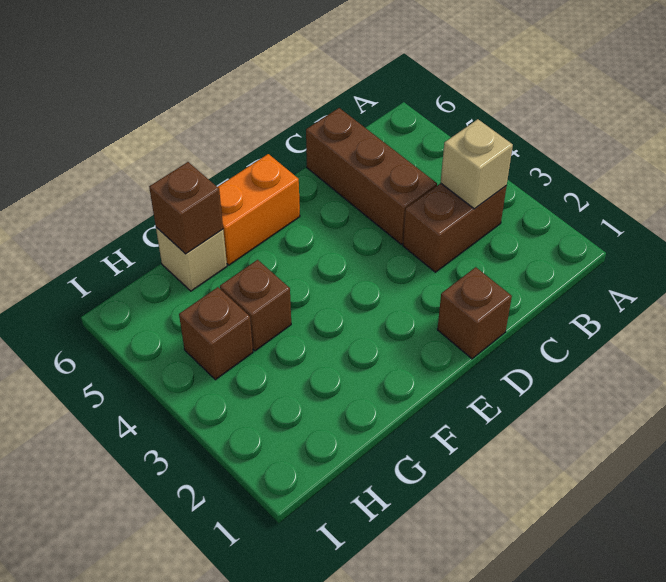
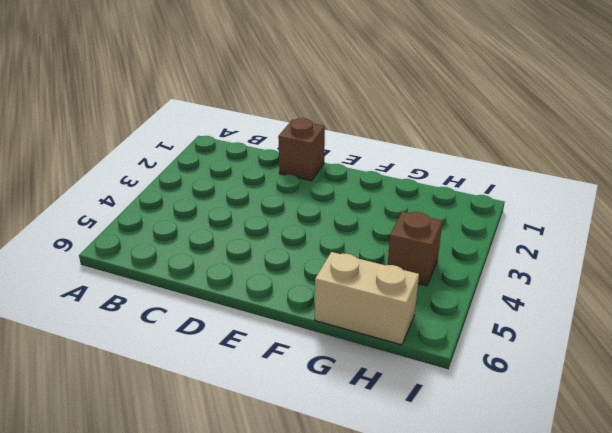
tan 1x2 brick [315,252,419,345] -> tan 1x1 brick [156,227,227,291]
none -> brown 1x2 brick [403,183,506,272]
none -> brown 1x3 brick [306,108,437,244]

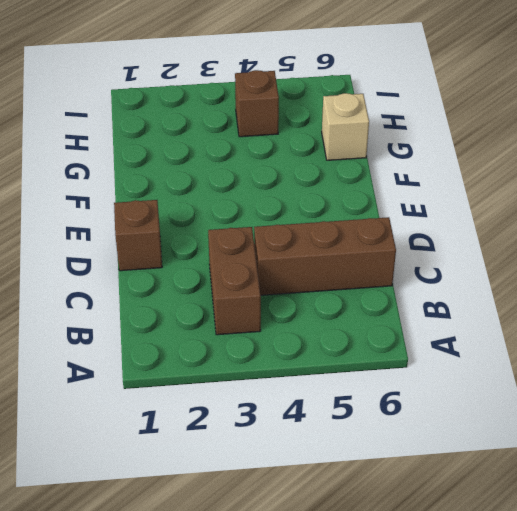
none -> orange 1x2 brick [218,154,300,265]
none -> brown 1x1 brick [220,260,291,351]

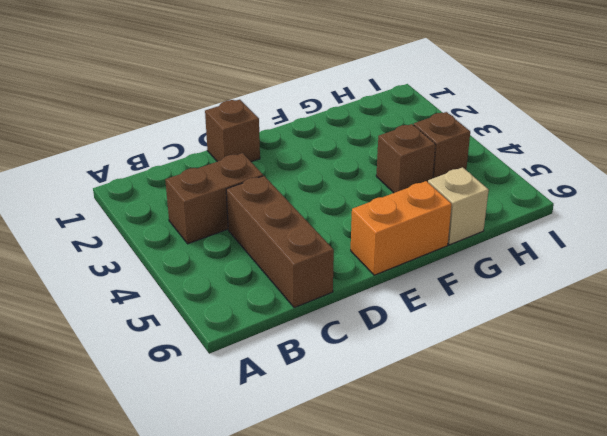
none -> tan 1x1 brick [441,119,513,209]
none -> brown 1x1 brick [149,162,223,254]

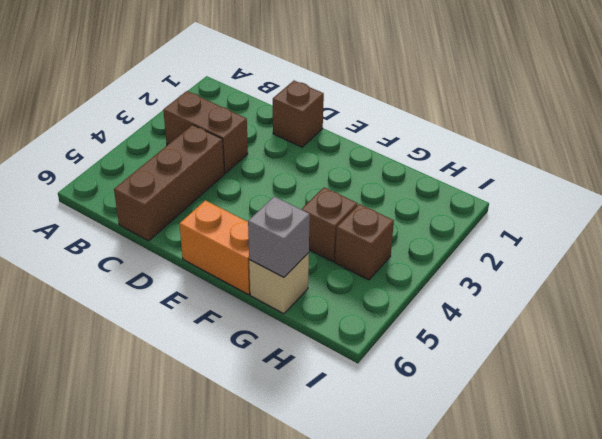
grey 1x1 brick [248,197,310,277] -> brown 1x1 brick [149,162,223,254]
none -> tan 1x1 brick [441,119,513,209]

